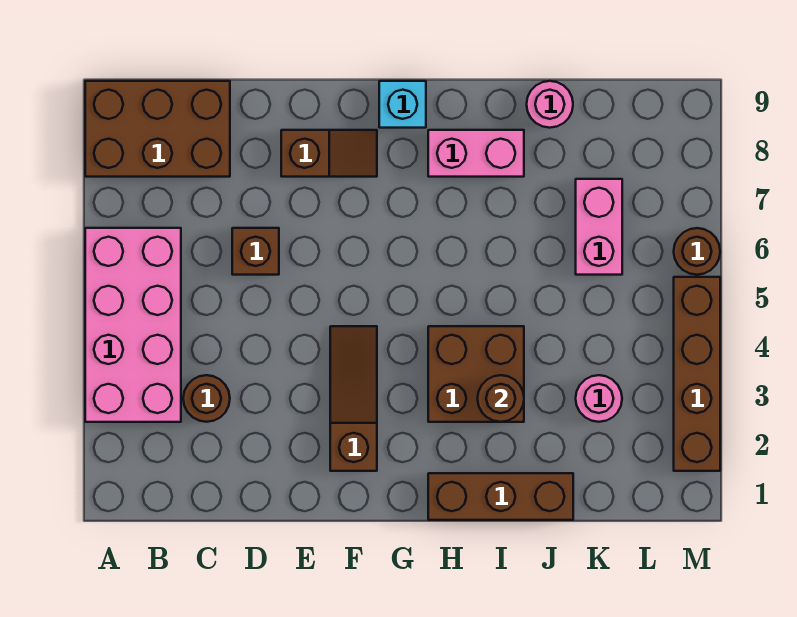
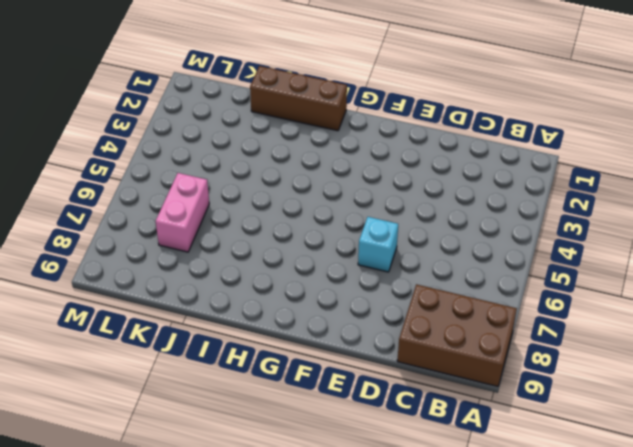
cyan 1x1 brick [358,217,398,272] -> cyan 1x1 brick moved to [379,81,426,128]
none -> pink 2x4 brick [85,228,181,422]
none -> brown 1x1 round brick [183,375,230,422]
none -> brown 1x1 brick [232,228,279,275]

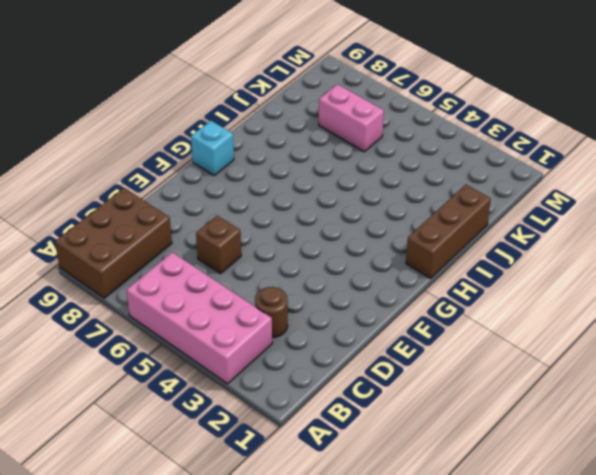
none -> brown 1x2 slope [281,130,377,177]
none -> brown 1x3 slope [330,326,377,471]
none -> brown 2x2 brick [428,326,524,422]

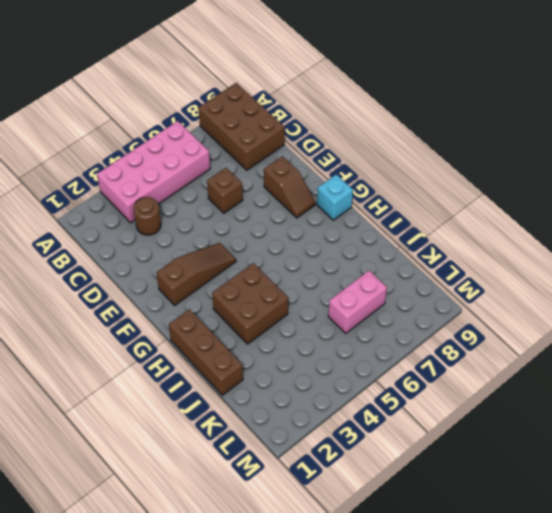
none -> pink 1x2 brick [428,130,524,177]
none -> pink 1x1 round brick [527,81,573,128]
none -> pink 1x1 round brick [576,375,622,422]

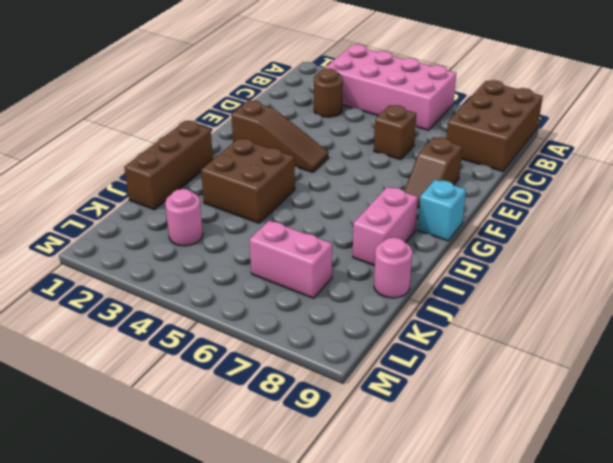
none -> brown 1x4 brick [674,277,720,471]
none -> brown 1x1 round brick [674,228,720,275]
none -> brown 1x1 round brick [478,375,524,422]

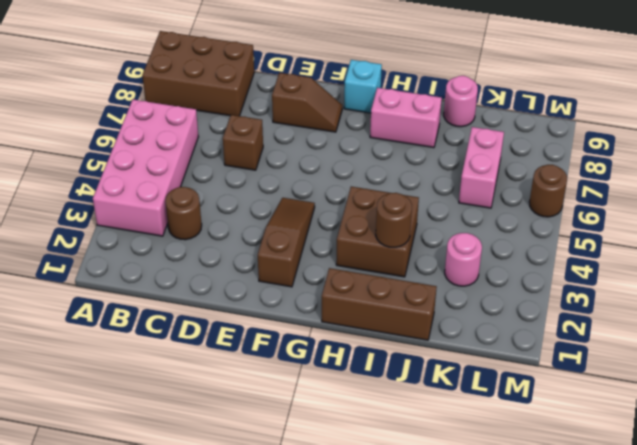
none -> brown 1x4 brick [674,277,720,471]

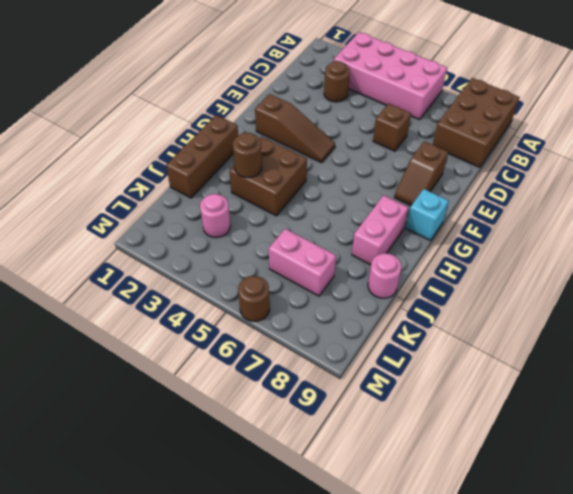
none -> brown 1x4 brick [674,277,720,471]

